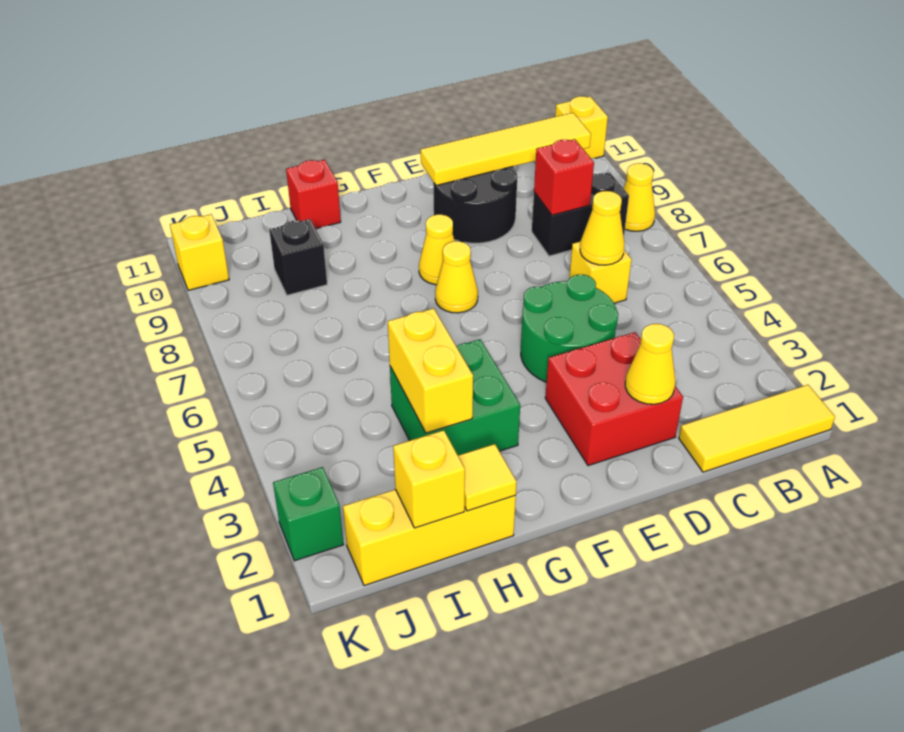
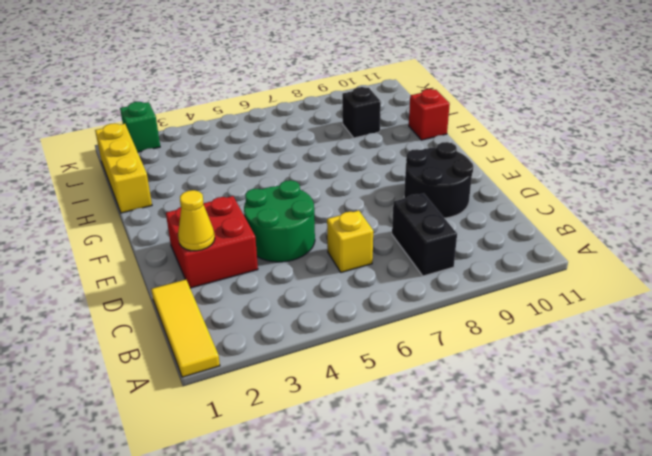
none -> yellow 1x1 cone [623,163,655,231]
none -> yellow 1x1 brick [555,96,608,159]
none -> yellow 1x1 cone [435,241,478,313]

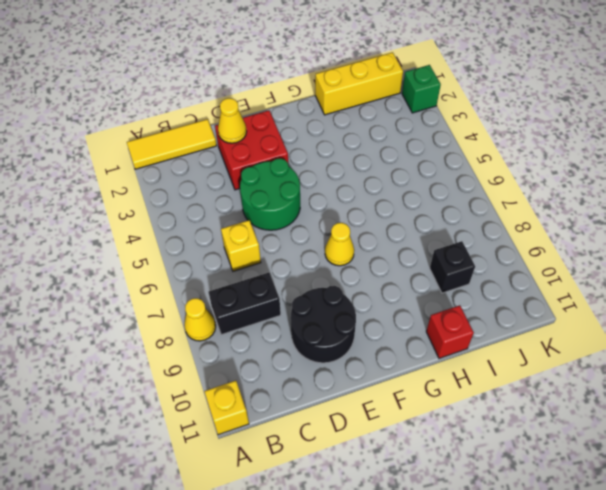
none -> yellow 1x1 cone [419,215,455,285]
none -> green 2x2 brick [390,339,520,455]
none -> yellow 1x1 brick [170,214,229,290]

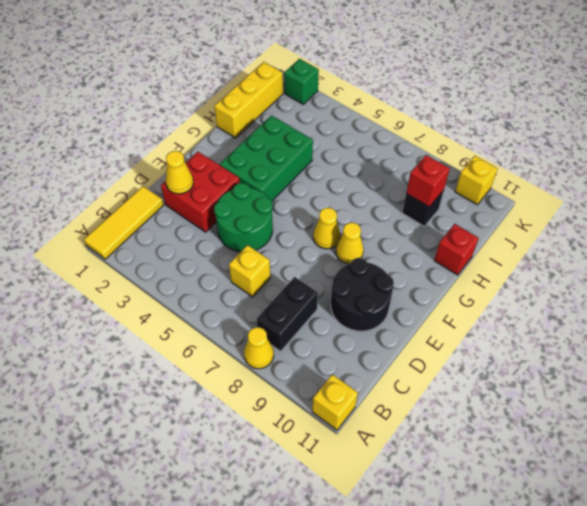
green 2x3 brick [220,115,313,201] -> green 2x2 brick [390,339,520,455]
red 1x1 brick [406,155,450,207] -> red 1x1 brick moved to [534,139,594,215]
none -> yellow 1x4 tile [421,113,591,186]
none -> yellow 1x1 cone [580,191,624,265]
none -> yellow 1x1 tile [458,444,517,511]

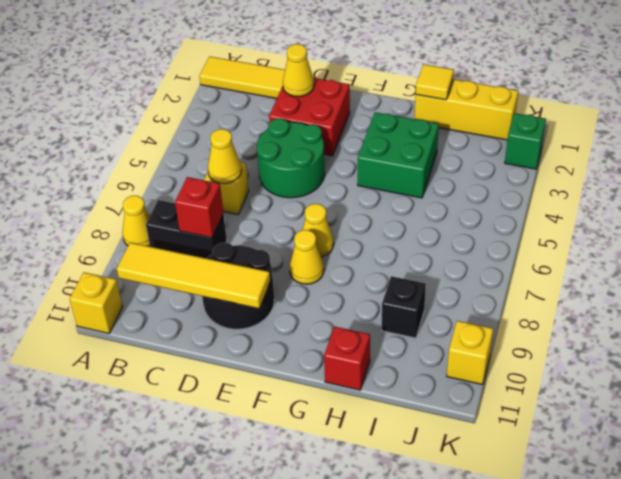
none -> yellow 1x2 brick [388,308,473,433]
none -> yellow 1x1 brick [393,430,465,528]

